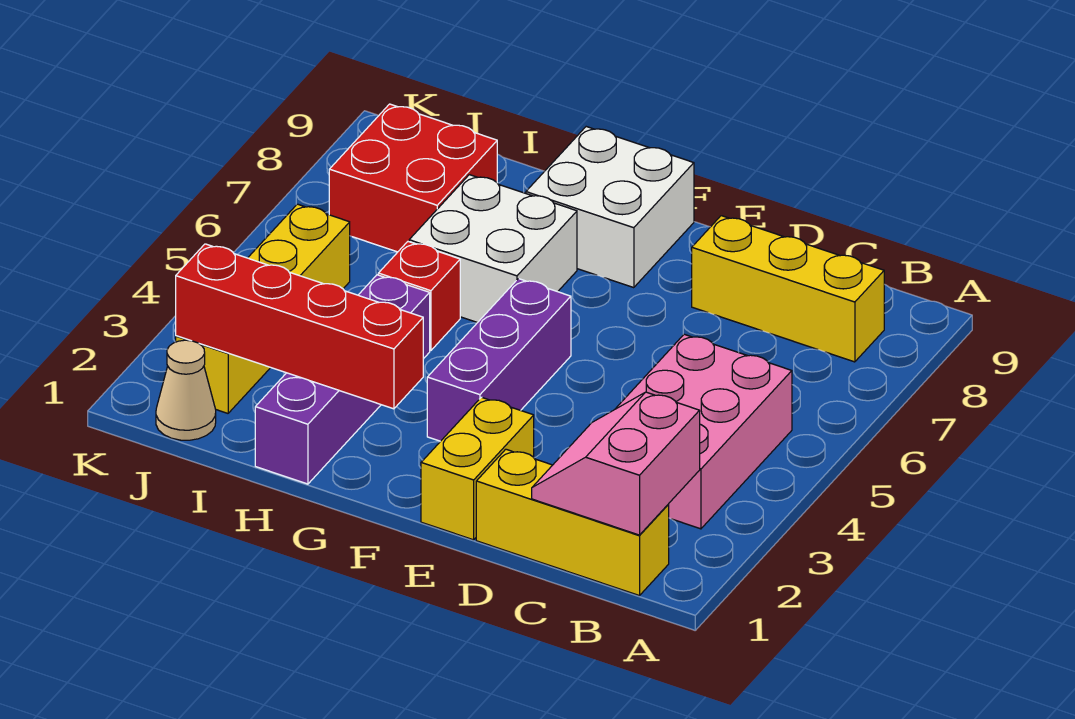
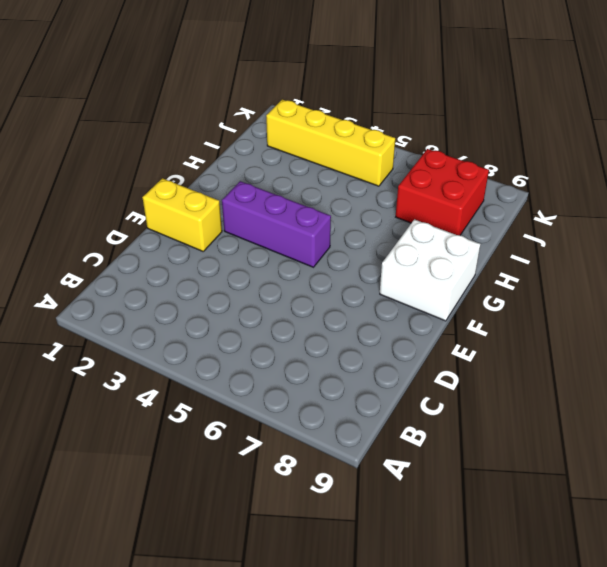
none -> yellow 1x3 brick [476,449,669,596]
none -> pink 2x3 brick [616,334,792,529]
none -> yellow 1x3 brick [692,216,884,362]

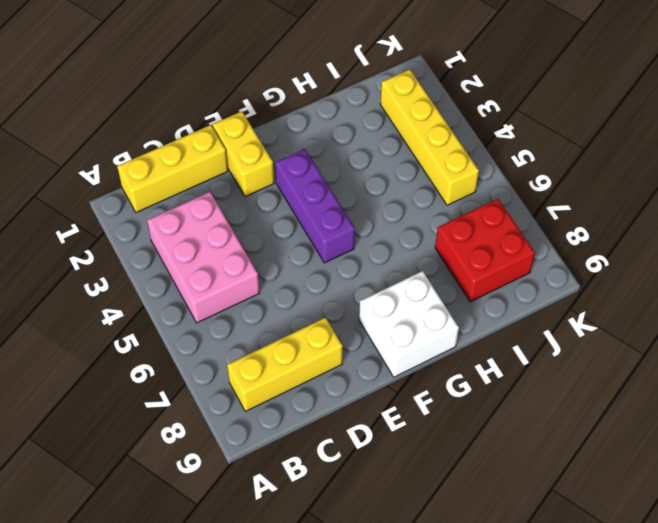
none -> white 2x2 brick [409,175,577,323]
none -> purple 1x4 brick [255,275,430,484]
none -> red 1x1 brick [378,242,460,350]

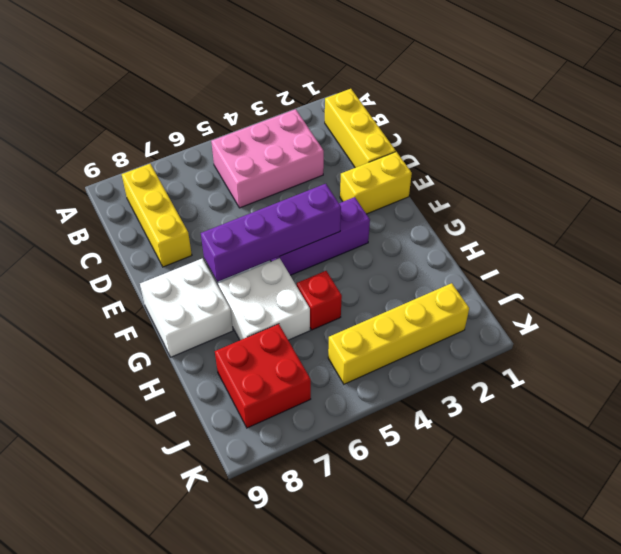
purple 1x4 brick [201,184,341,282] -> purple 1x4 brick moved to [255,275,430,484]
none -> tan 1x1 cone [156,340,216,440]
none -> pink 2x2 slope [532,392,700,535]
none -> red 1x4 brick [176,244,423,409]

